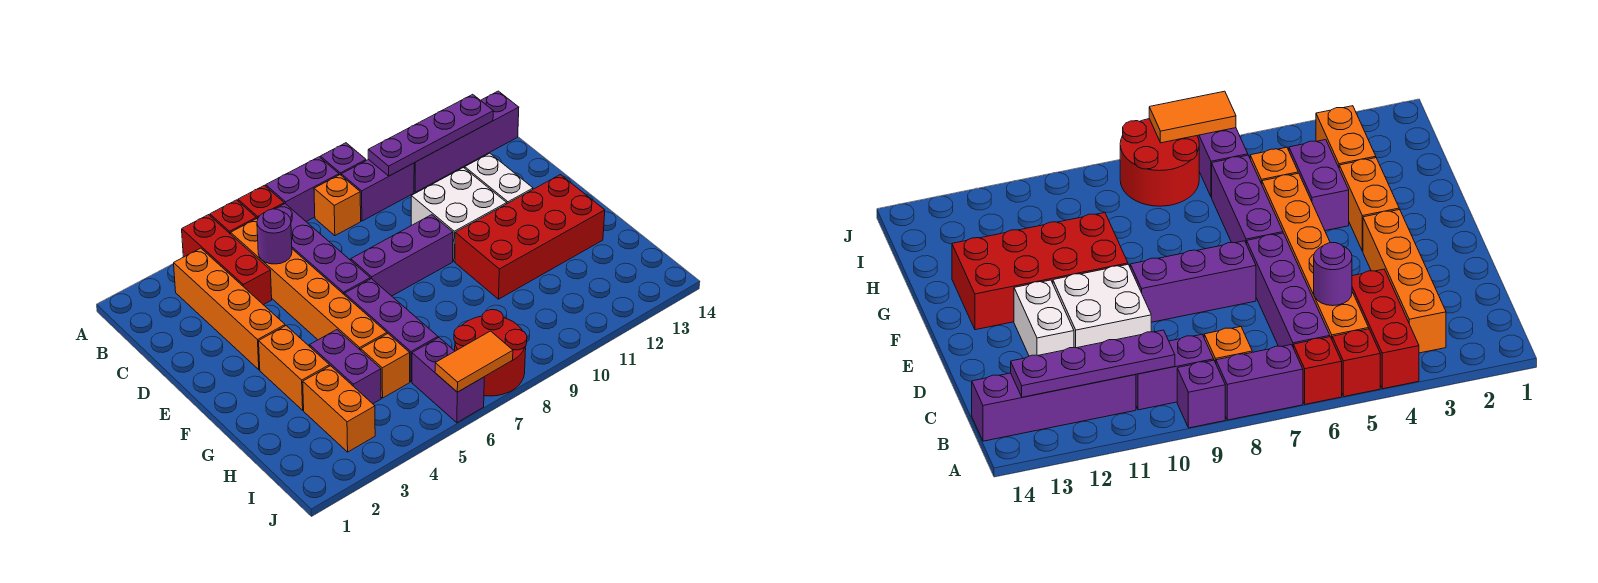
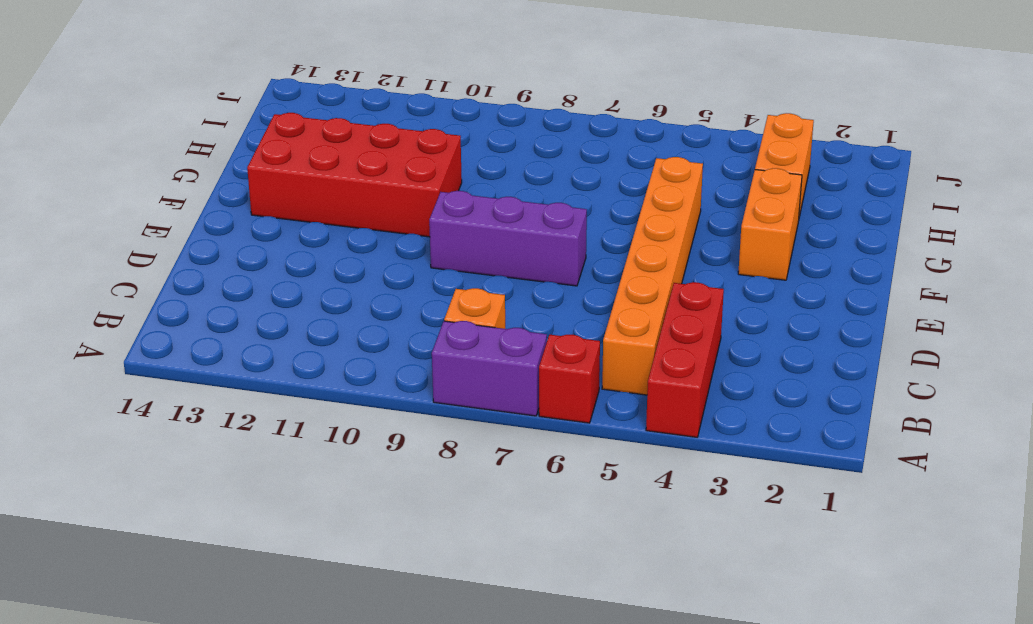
none -> red 1x1 brick [210,200,256,234]
none -> purple 1x1 brick [320,143,366,175]
none -> orange 1x4 brick [174,248,285,370]

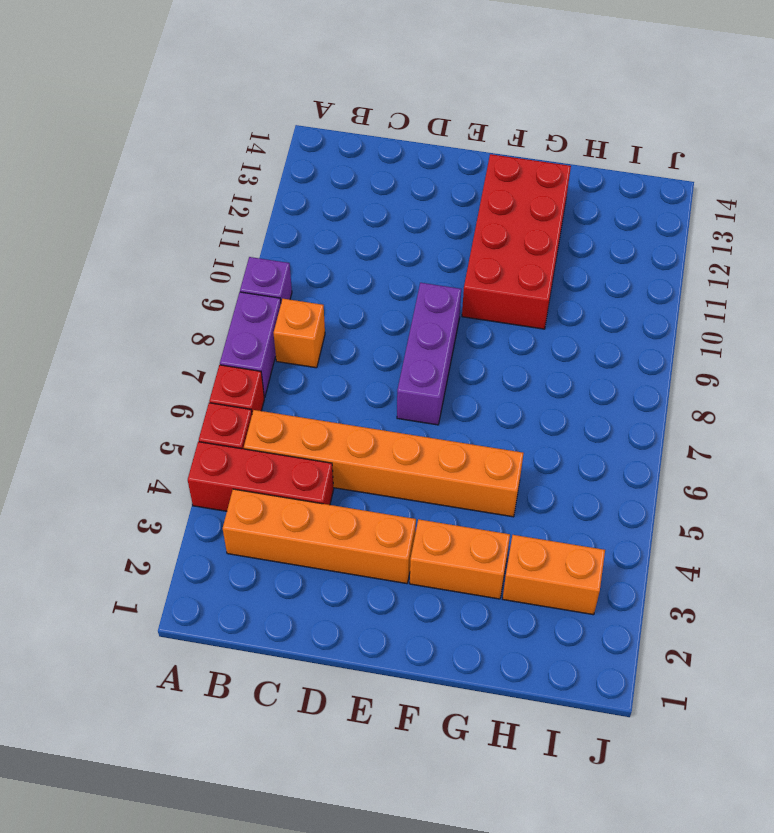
none -> purple 1x4 brick [275,204,370,295]
none -> purple 1x2 brick [341,160,414,221]
none -> purple 1x4 brick [414,91,519,192]

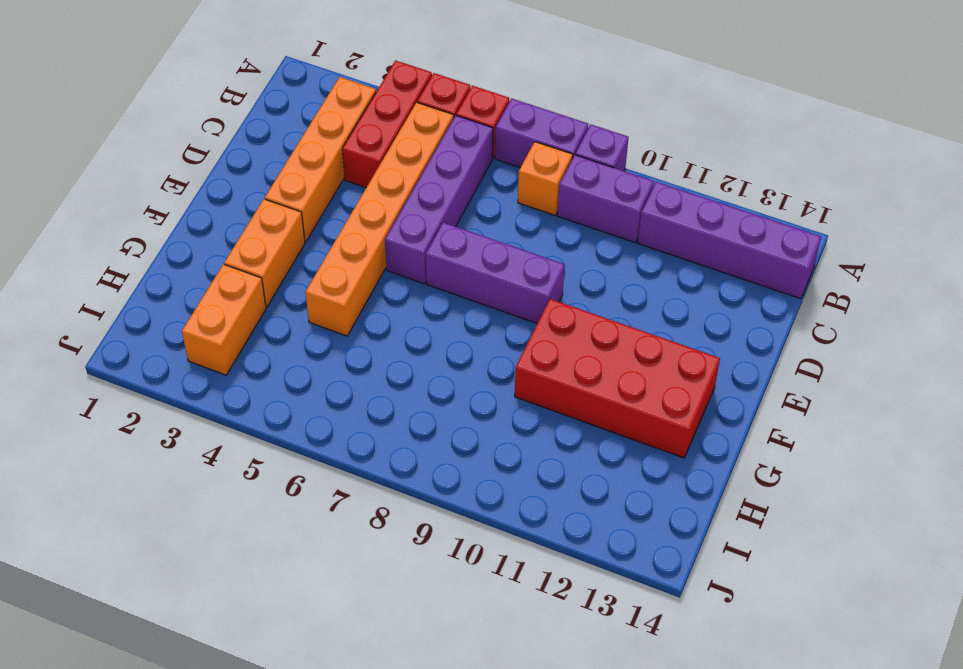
none -> white 2x2 brick [411,168,507,261]
none -> white 1x2 brick [465,153,533,204]
none -> purple 1x3 brick [345,279,438,382]

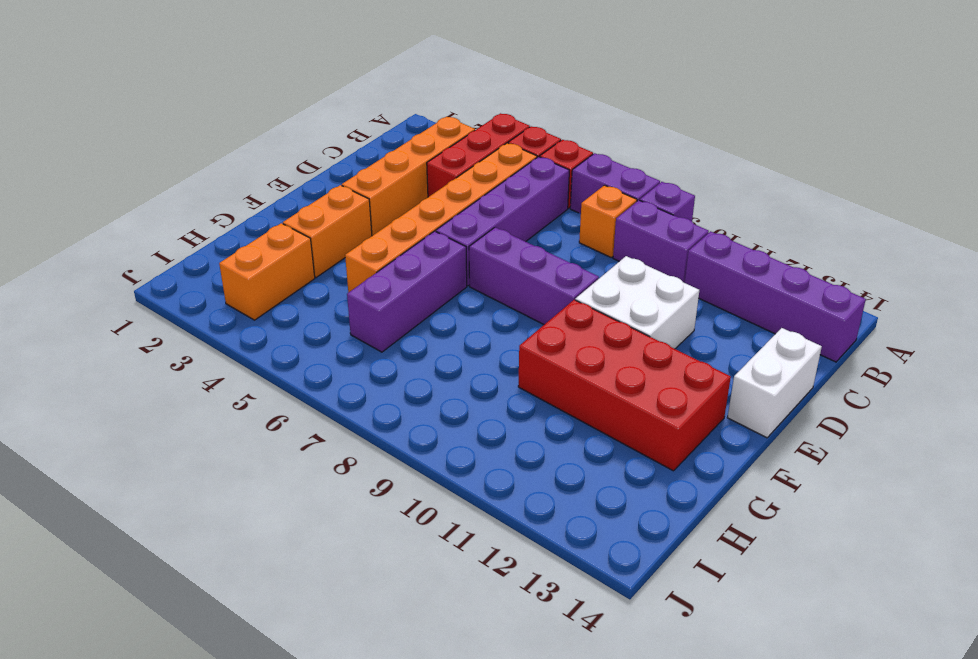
white 1x2 brick [727,328,822,438] -> white 1x2 brick moved to [465,153,533,204]
none -> purple 1x2 brick [310,330,381,404]
none -> orange 1x1 brick [361,334,410,398]
none -> purple 1x2 brick [412,338,484,423]

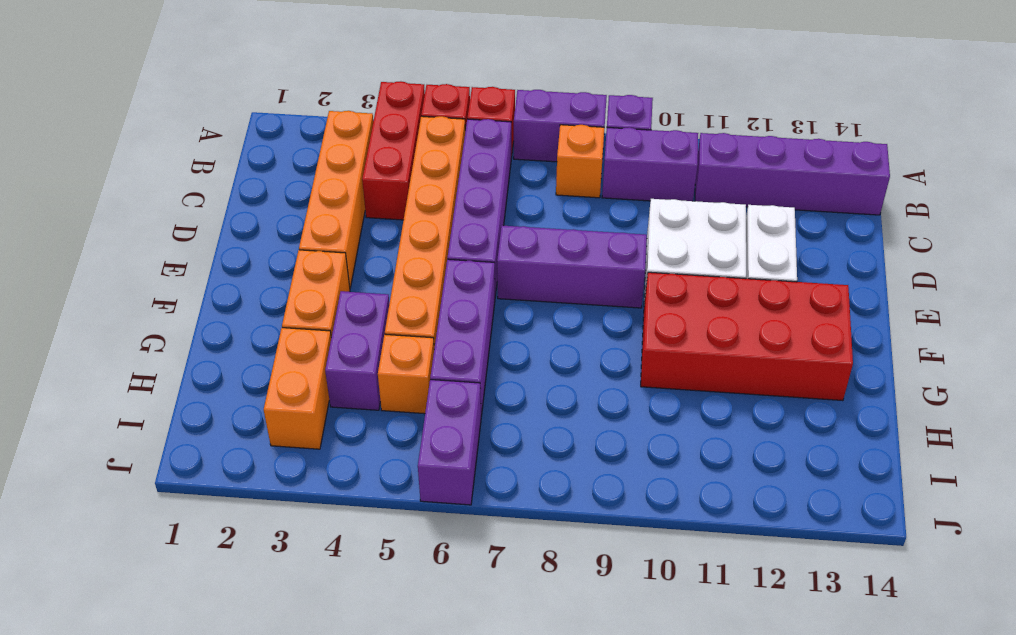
none -> red 2x2 round brick [454,310,527,396]
none -> purple 1x4 plate [368,94,493,176]
none -> purple 1x1 round brick [257,209,292,264]

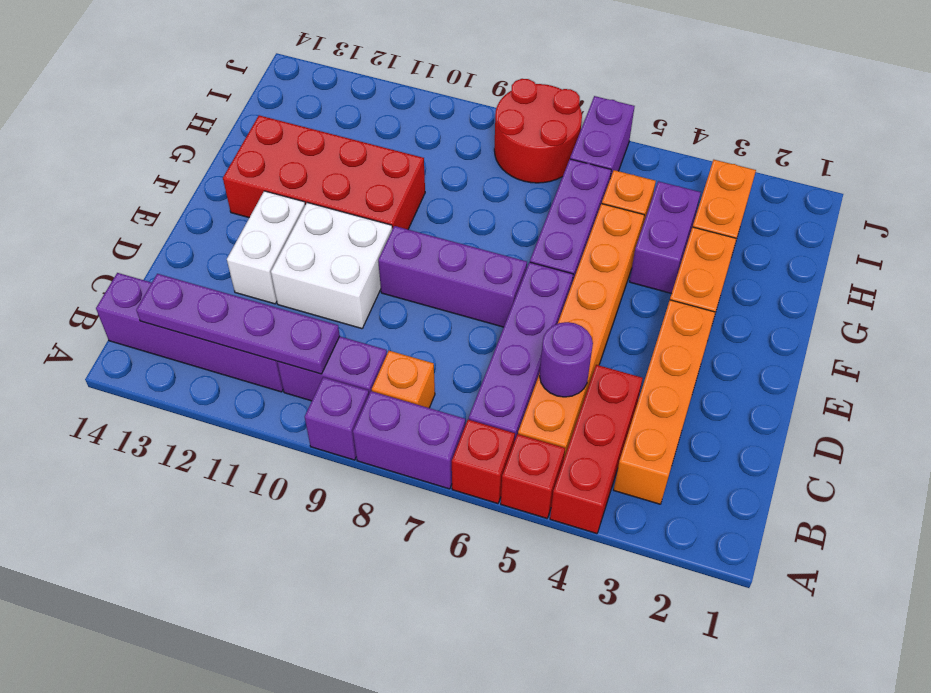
none -> orange 1x2 tile [435,331,513,392]

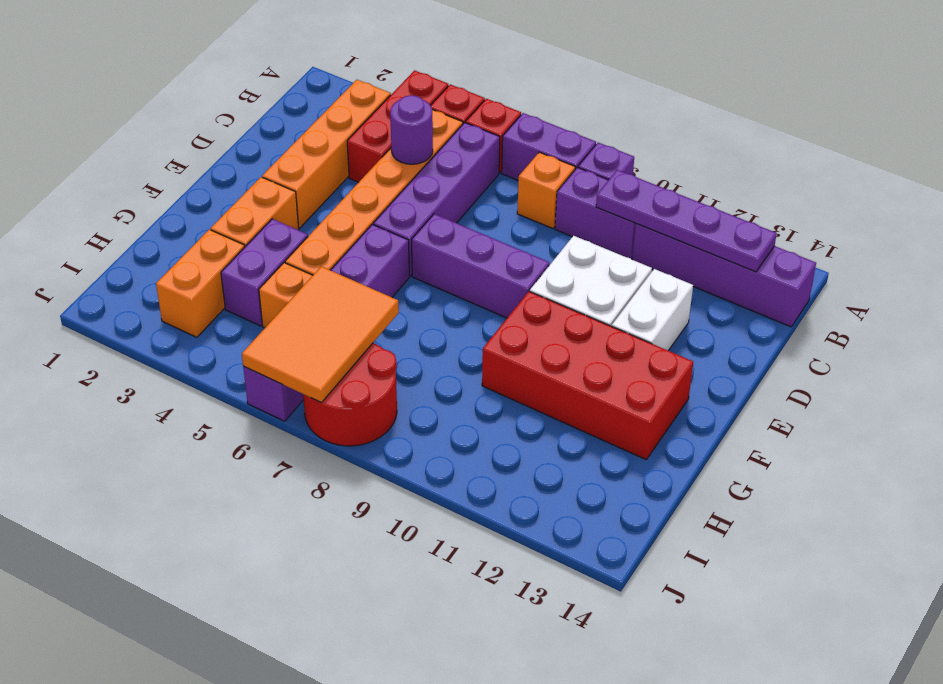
orange 2x3 tile [242,266,399,402] -> orange 1x2 tile [435,331,513,392]

